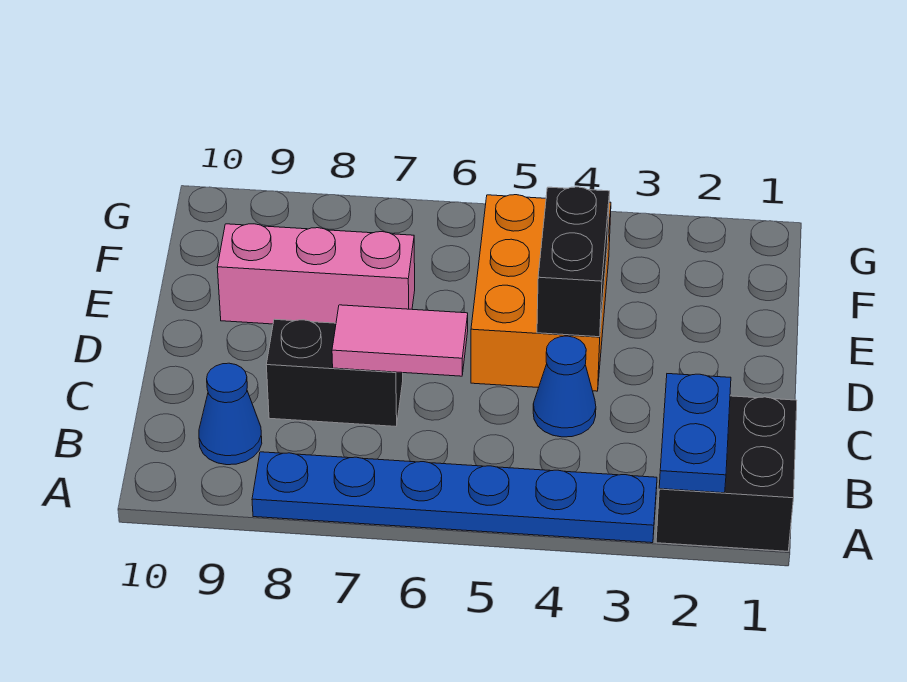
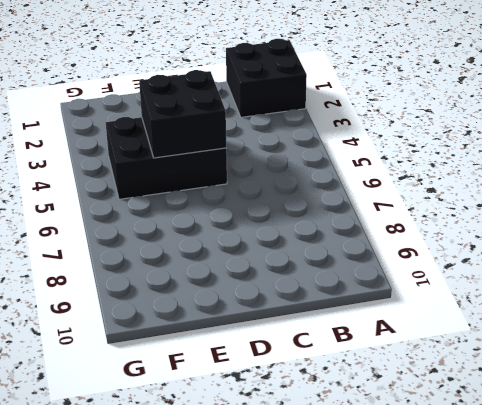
black 2x3 brick [106,117,227,199] -> orange 2x3 brick [471,195,611,391]
black 2x2 brick [139,70,226,158] -> black 1x2 brick [537,187,610,337]
none -> blue 1x6 plate [252,452,657,543]
none -> blue 1x1 cone [199,363,262,465]

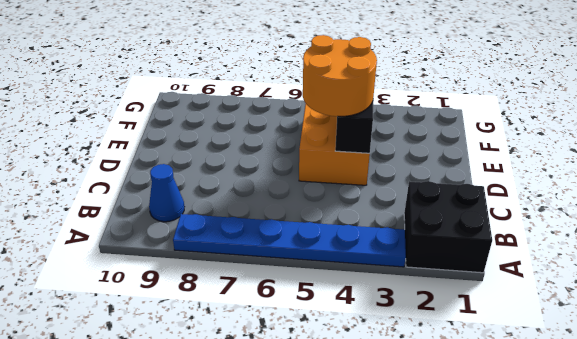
orange 2x2 round brick [303,35,377,117] -> none
none -> blue 1x1 cone [533,336,596,437]
none -> black 1x2 brick [266,319,403,426]

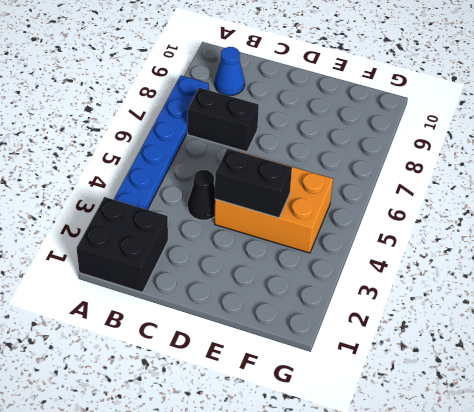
black 1x2 brick [188,88,259,152] -> black 1x2 brick turned to [266,319,403,426]
black 1x1 cone [188,170,215,220] -> blue 1x1 cone [533,336,596,437]
none -> pink 1x3 brick [217,224,415,324]
none -> blue 1x2 plate [659,374,731,493]

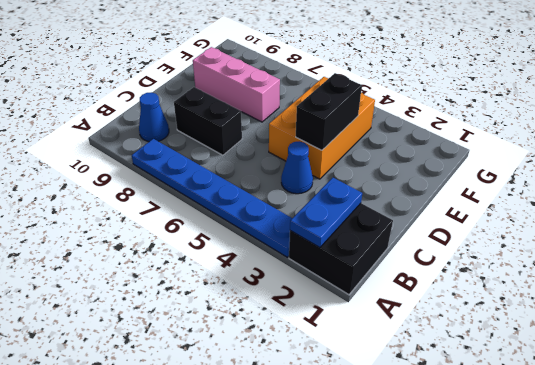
none -> pink 1x2 tile [332,305,468,376]

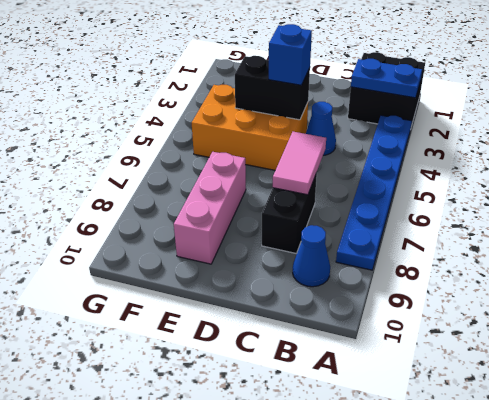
blue 1x1 brick [269,24,312,85] -> none

